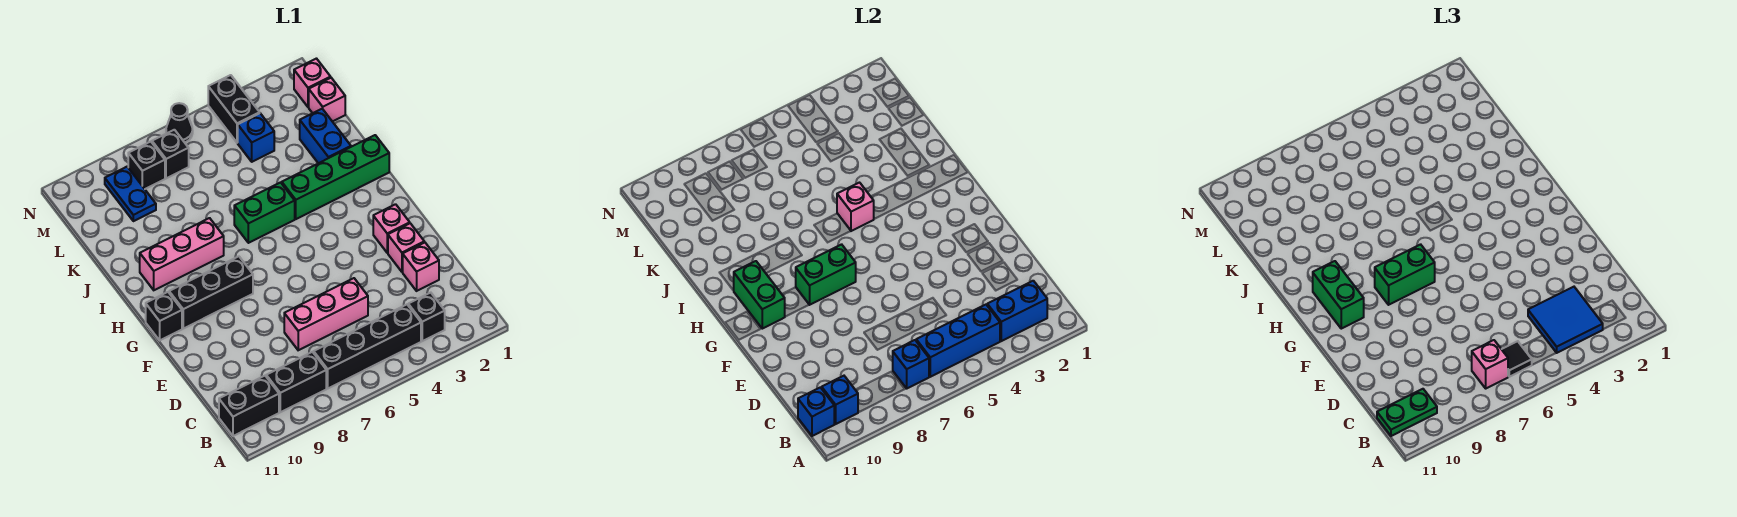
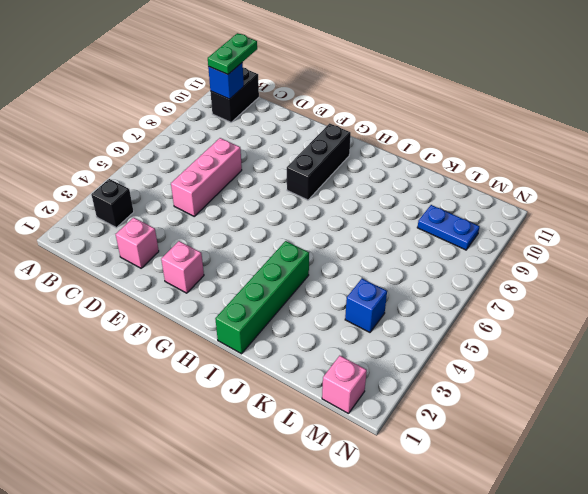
none -> black 1x4 brick [314,305,421,388]
none -> black 1x2 brick [266,352,326,412]
none -> pink 1x1 brick [388,223,424,272]
none -> black 1x1 brick [146,292,182,340]

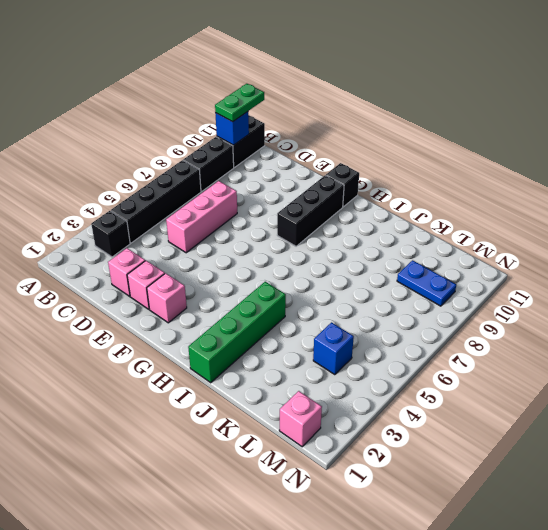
none -> green 1x2 brick [234,183,295,243]
none -> pink 1x3 brick [140,218,224,290]
none -> blue 1x2 brick [300,109,351,163]
none -> pink 1x1 brick [309,78,345,122]

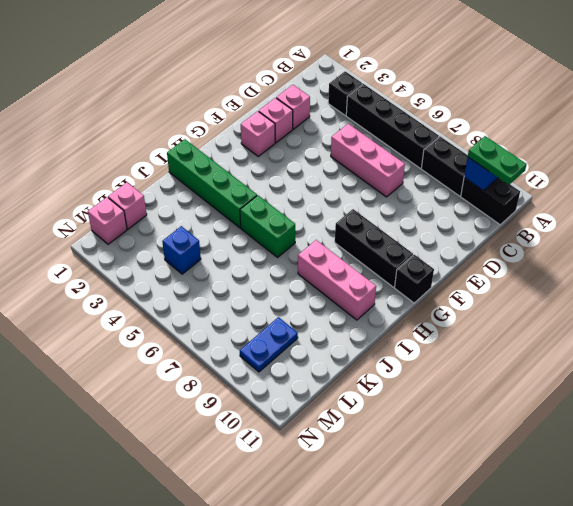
none -> blue 1x2 brick [300,109,351,163]
none -> black 1x2 brick [208,75,260,143]
none -> black 1x1 brick [152,130,189,178]
none -> black 1x1 brick [128,142,165,189]

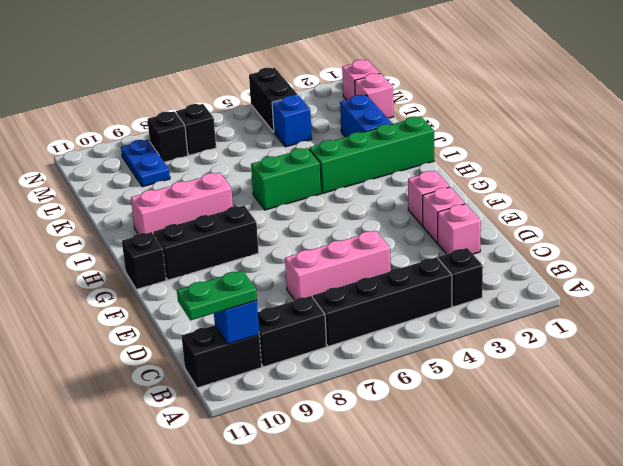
none -> black 1x1 cone [166,103,193,142]
none -> blue 1x2 brick [987,281,1047,341]
none -> blue 1x3 brick [916,305,1000,377]
none -> blue 1x1 brick [893,340,929,388]

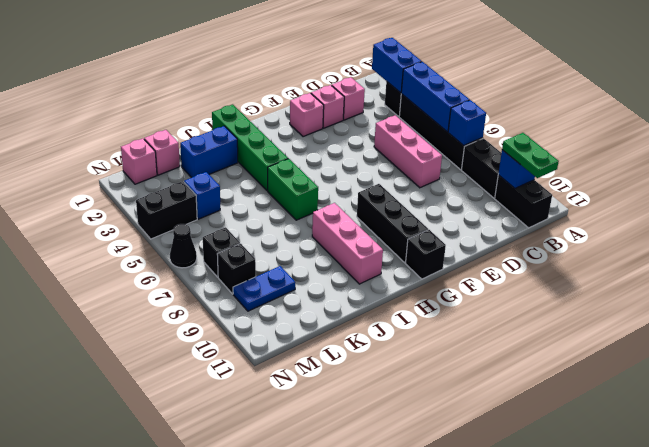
none -> blue 1x1 brick [798,387,834,436]
none -> green 1x2 brick [796,244,856,305]
none -> green 1x2 brick [734,261,785,329]
none -> pink 1x1 brick [837,183,874,231]

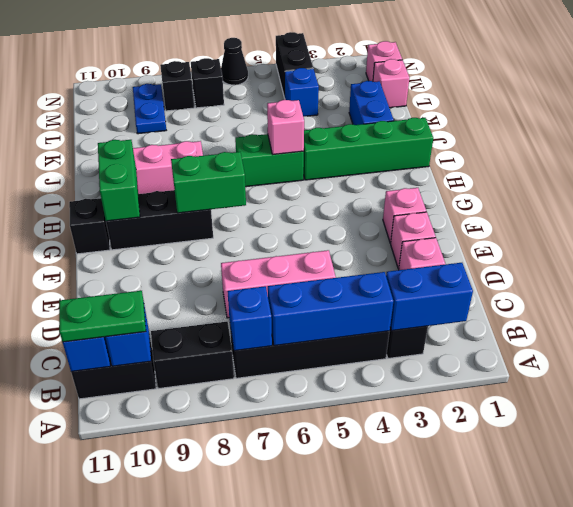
none -> blue 2x2 tile [1528,287,1603,353]
none -> black 1x1 tile [1502,341,1532,377]
none -> pink 1x1 brick [1472,340,1508,388]
none -> green 1x2 brick [1375,244,1435,305]

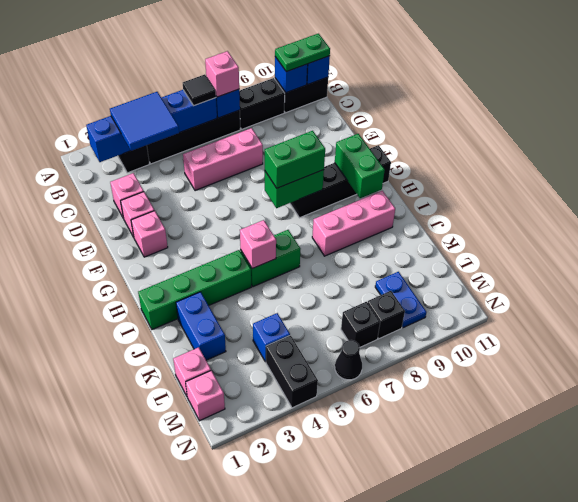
none -> green 1x2 brick [1313,261,1364,329]

